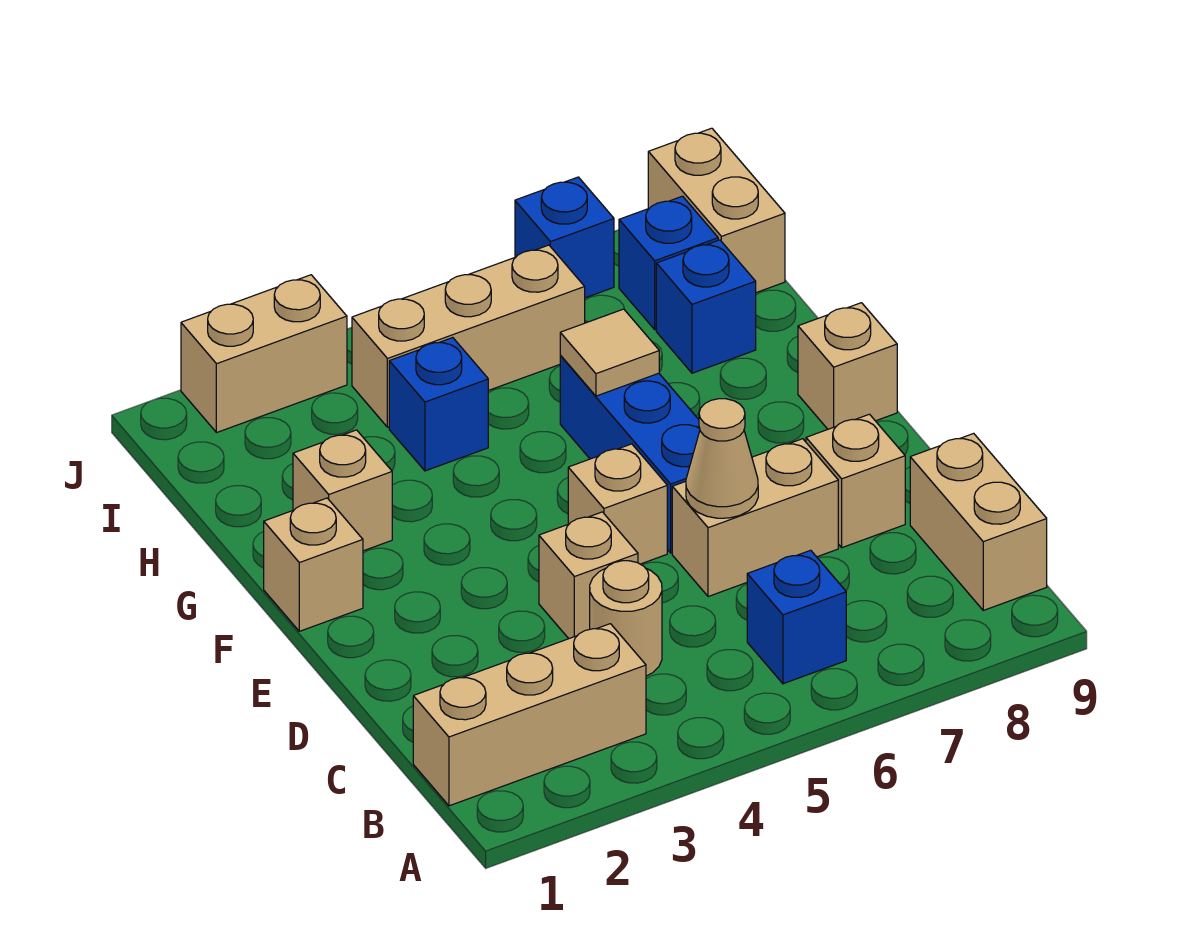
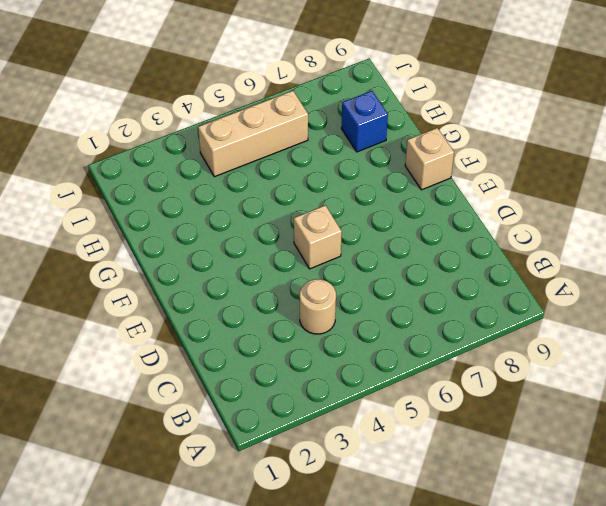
none -> tan 1x3 brick [413,624,646,806]
none -> blue 1x1 brick [747,550,846,684]
none -> tan 1x2 brick [910,433,1047,610]

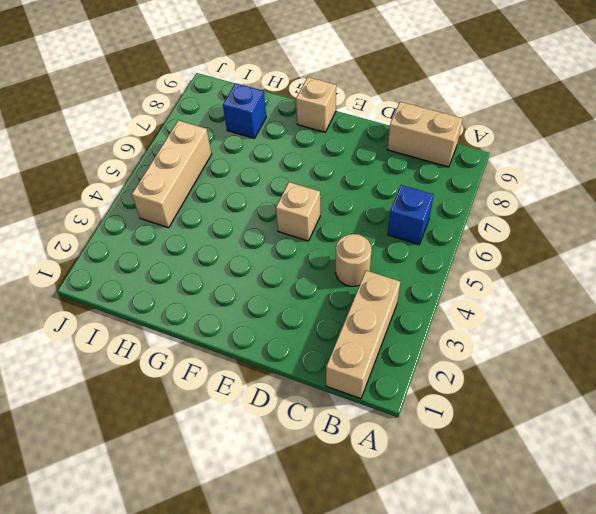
none -> tan 1x1 brick [539,512,638,639]
none -> tan 1x2 brick [672,439,838,597]
none -> tan 1x1 brick [806,414,905,548]

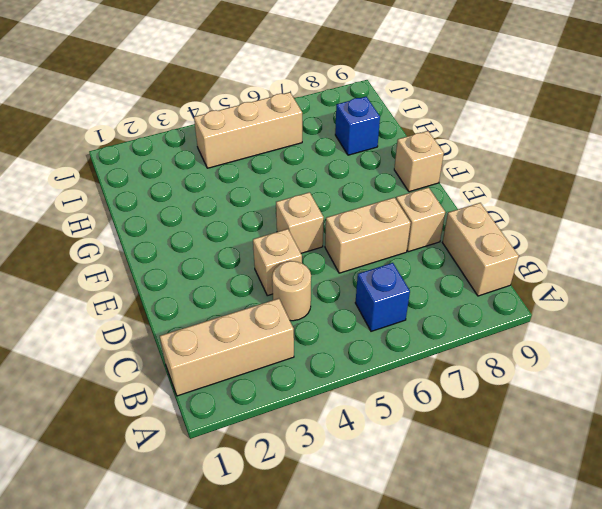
none -> blue 1x3 brick [560,356,700,553]
none -> tan 1x1 brick [264,498,363,631]
none -> tan 1x1 brick [293,430,392,551]

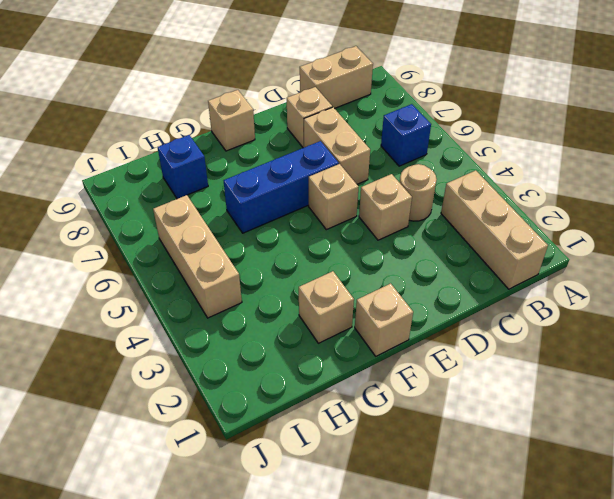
none -> blue 1x1 brick [389,338,488,471]
none -> blue 1x1 brick [619,196,718,329]
none -> tan 1x2 brick [648,128,785,293]

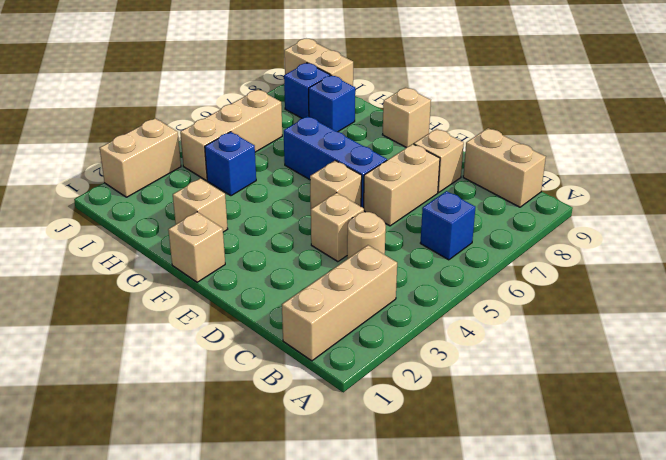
none -> blue 1x1 brick [515,177,614,298]
none -> tan 1x1 cone [686,399,758,518]
none -> tan 1x1 tile [560,309,659,396]

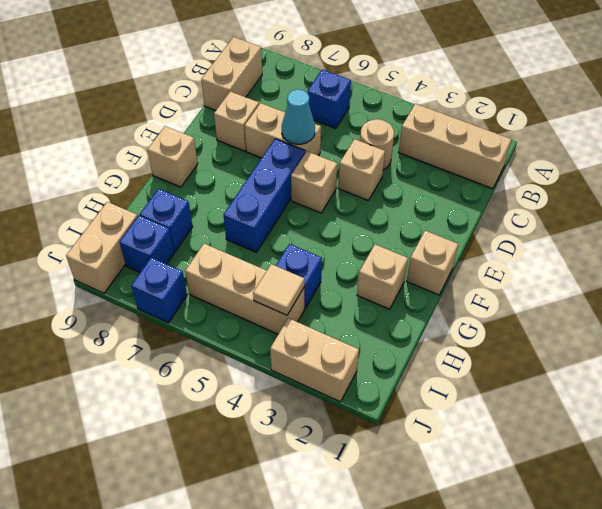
cyan 1x1 cone [282,89,315,144] -> tan 1x1 cone [686,399,758,518]
tan 1x1 tile [253,264,305,315] -> tan 1x1 tile moved to [560,309,659,396]

